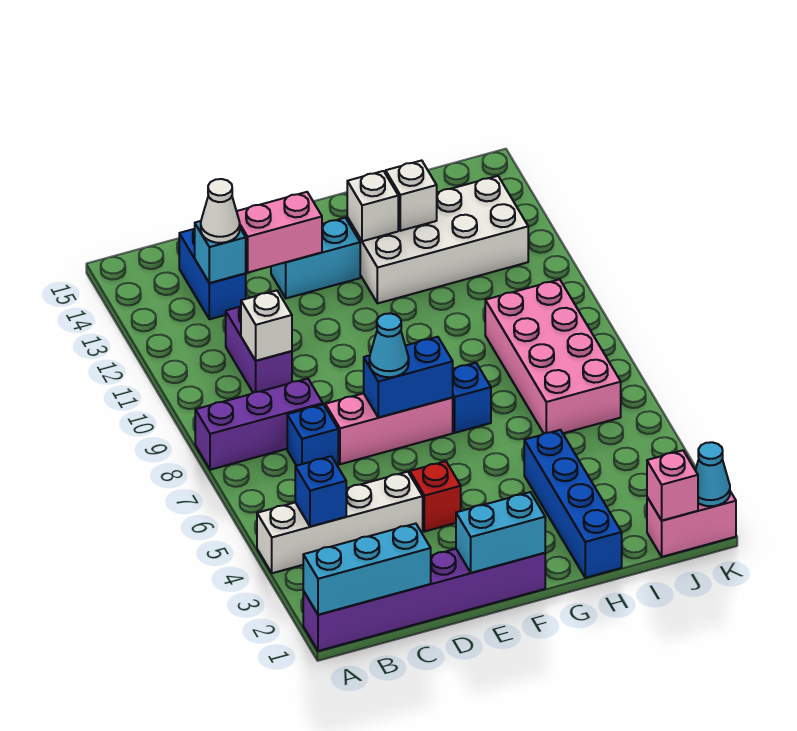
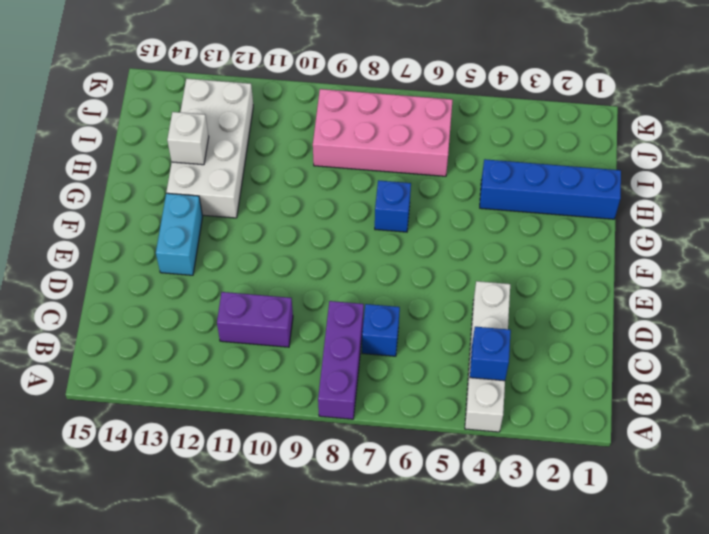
none -> purple 1x6 brick [303,549,545,651]
none -> blue 1x2 brick [179,229,246,319]
none -> pink 1x3 brick [325,393,453,464]

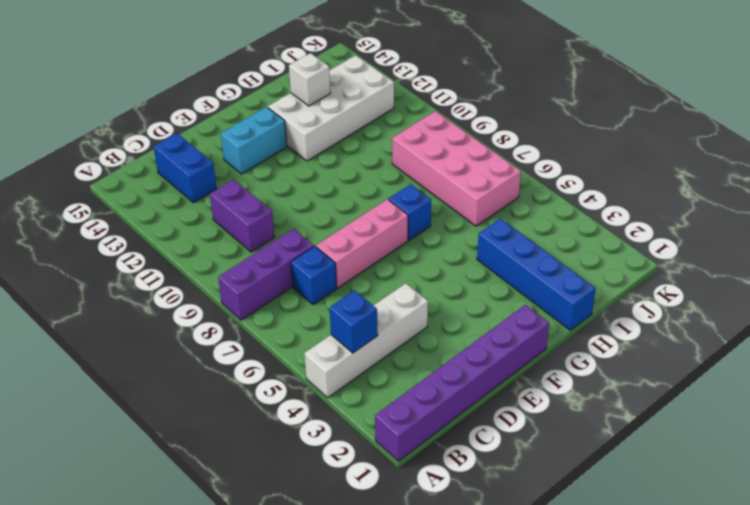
none -> red 1x1 brick [410,461,461,531]
none -> pink 1x2 brick [647,491,736,557]
none -> cyan 1x3 brick [303,524,431,615]

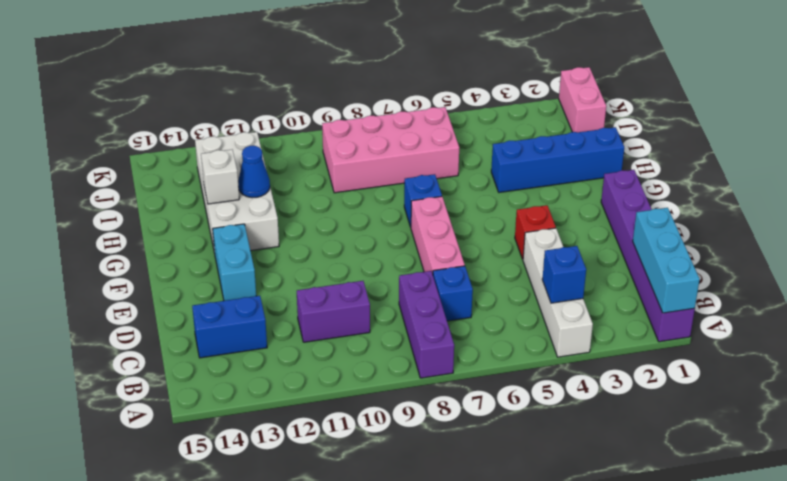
blue 1x1 cone [238,146,270,198] -> none
none -> white 1x1 brick [241,291,292,361]
none -> cyan 1x1 brick [195,221,246,283]
none -> pink 1x2 brick [237,192,322,272]

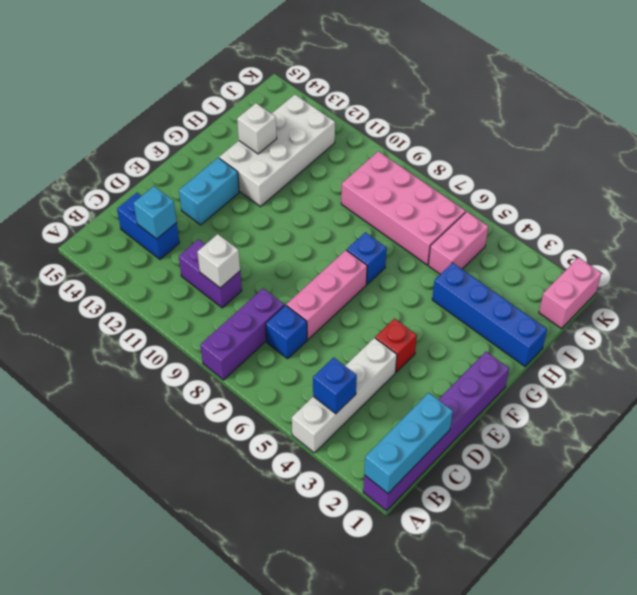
pink 1x2 brick [428,212,488,274] -> pink 1x2 brick moved to [237,192,322,272]
none -> cyan 1x2 brick [456,492,545,573]
none -> blue 1x2 brick [364,337,453,417]
none -> white 1x1 brick [347,171,398,241]

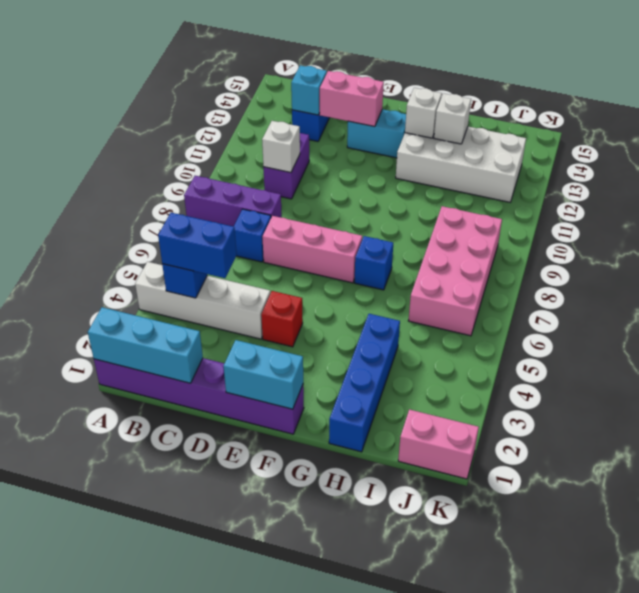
blue 1x2 brick [158,213,237,278] -> blue 1x2 brick moved to [364,337,453,417]
none -> pink 1x1 brick [647,450,698,520]
none -> cyan 1x1 cone [695,442,730,506]
none -> white 1x1 cone [201,179,240,243]

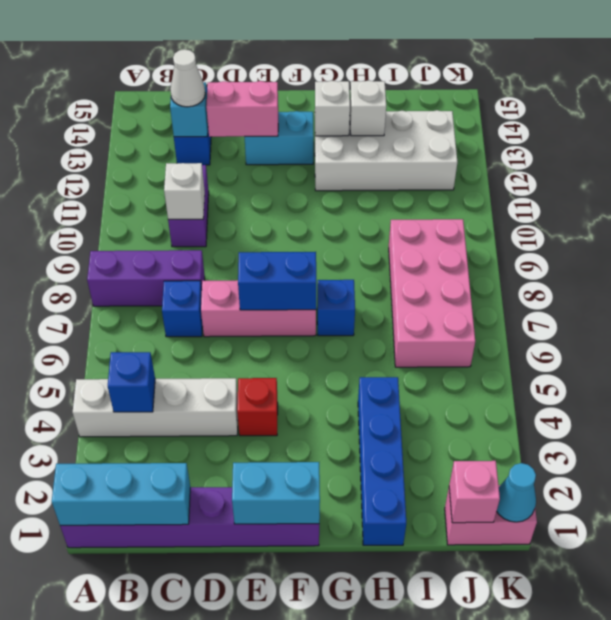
none -> cyan 1x1 cone [369,313,409,377]

